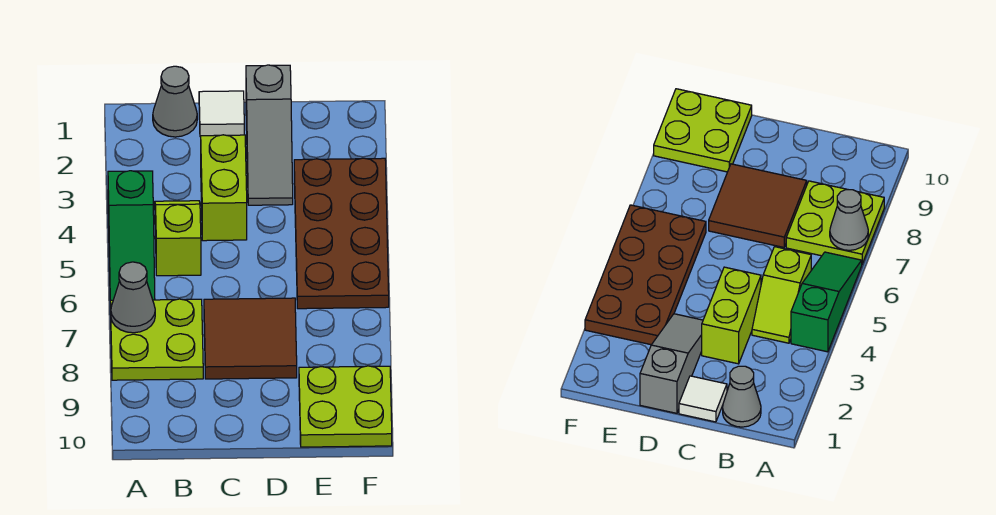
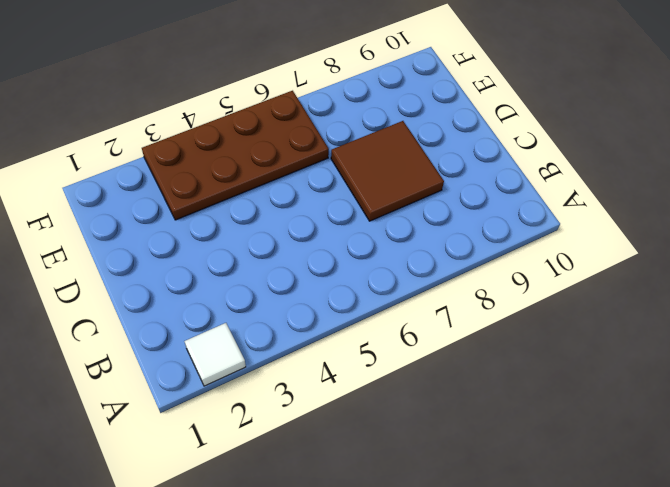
white 1x1 tile [184,323,246,386] -> white 1x1 tile moved to [199,91,244,137]
none -> green 1x3 slope [108,171,155,300]
none -> lime 2x2 plate [110,299,203,380]

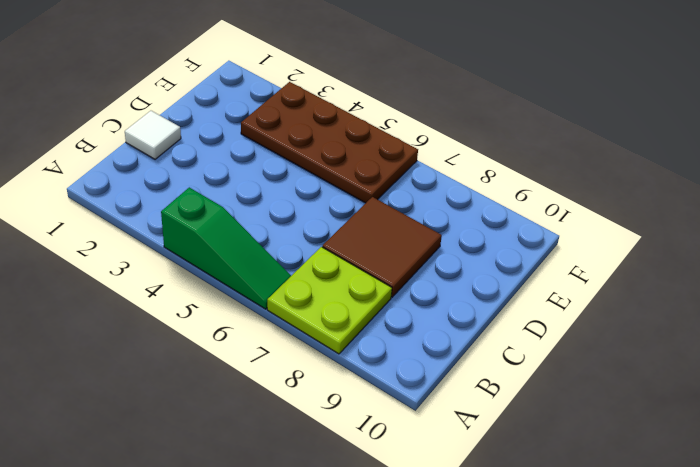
none -> grey 1x1 cone [153,66,197,137]
none -> lime 1x2 slope [155,201,201,276]

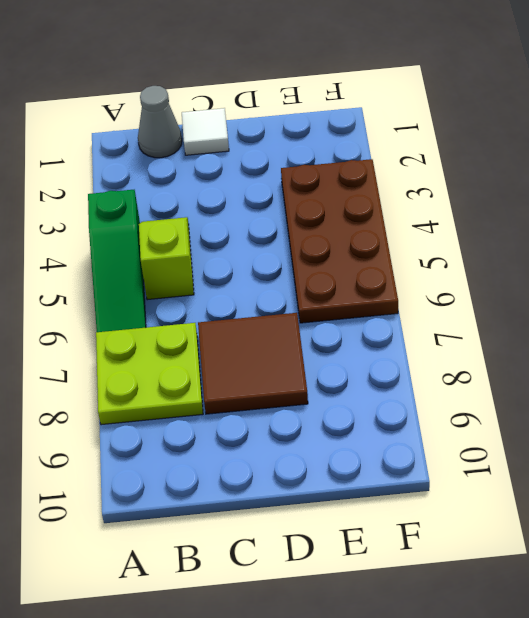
none -> lime 1x2 brick [201,135,247,241]
none -> grey 1x3 slope [246,65,293,205]

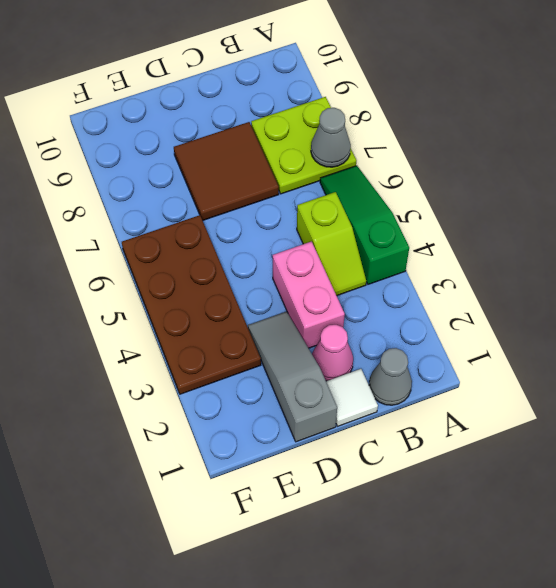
pink 1x1 cone [312,325,353,381] -> none
pink 1x2 brick [273,242,345,348] -> lime 1x2 brick [201,135,247,241]
none -> lime 2x2 plate [299,366,392,447]

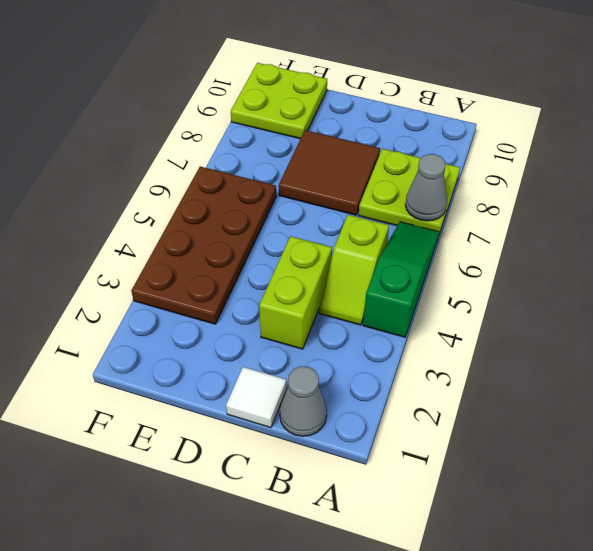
none -> grey 1x3 slope [246,65,293,205]

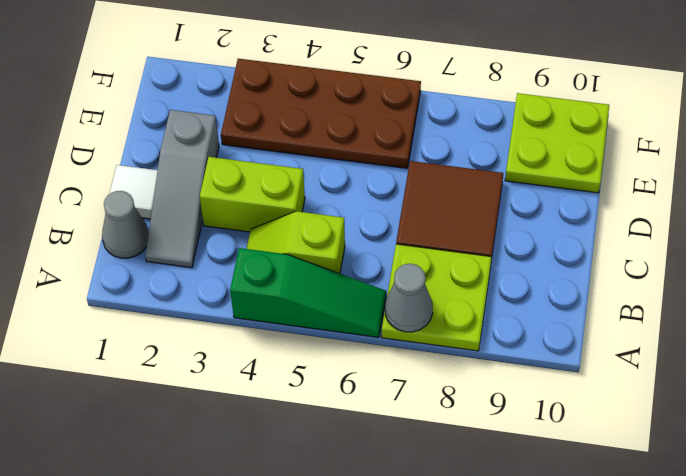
grey 1x3 slope [145,110,219,268] -> grey 1x3 slope turned to [246,65,293,205]

